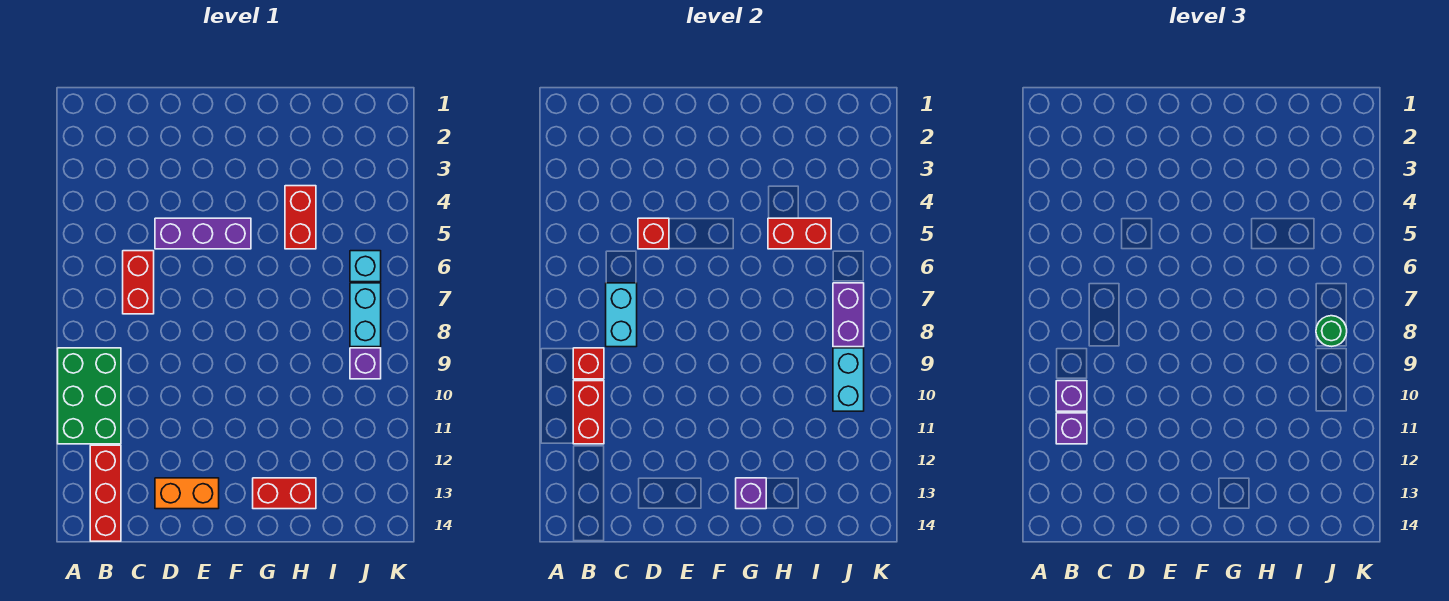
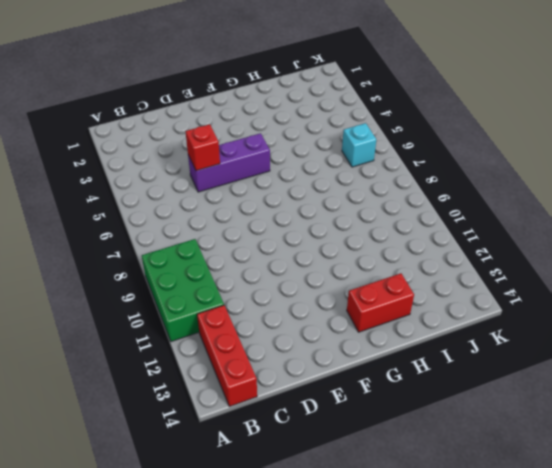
none -> red 1x2 brick [123,251,154,314]
none -> orange 1x2 brick [155,478,219,509]
none -> red 1x2 brick [285,186,316,249]

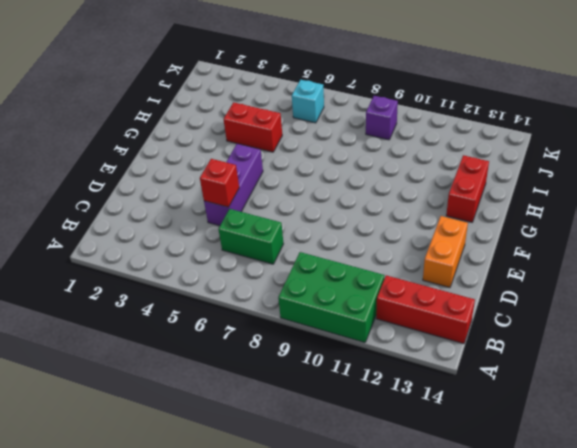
green 1x2 brick [219,209,283,264] -> red 1x2 brick [123,251,154,314]
none -> cyan 1x2 brick [350,283,381,347]
none -> red 1x1 brick [573,348,604,379]
none -> red 1x2 brick [573,381,604,444]

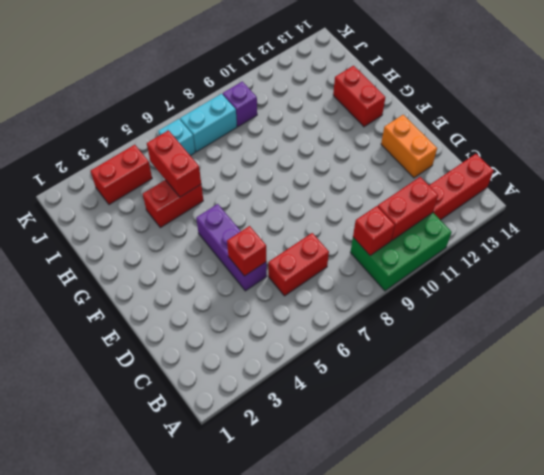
red 1x2 brick [91,145,152,205] -> none
none -> cyan 1x2 brick [606,283,637,347]
none -> purple 1x1 brick [736,478,766,509]
none -> purple 1x2 brick [833,283,864,347]

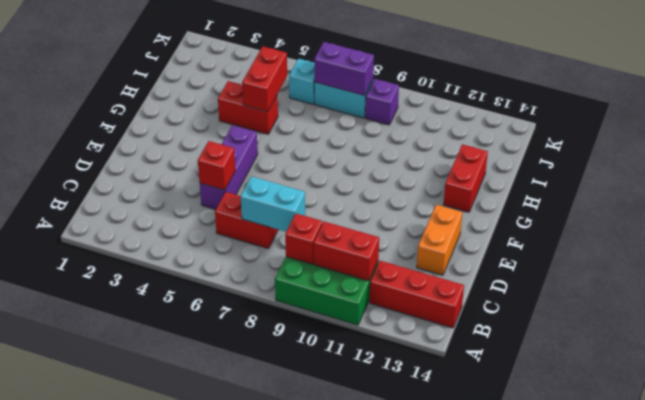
none -> purple 1x1 brick [736,478,766,509]
none -> cyan 1x2 brick [833,348,864,411]
none -> purple 1x1 brick [1056,381,1087,411]

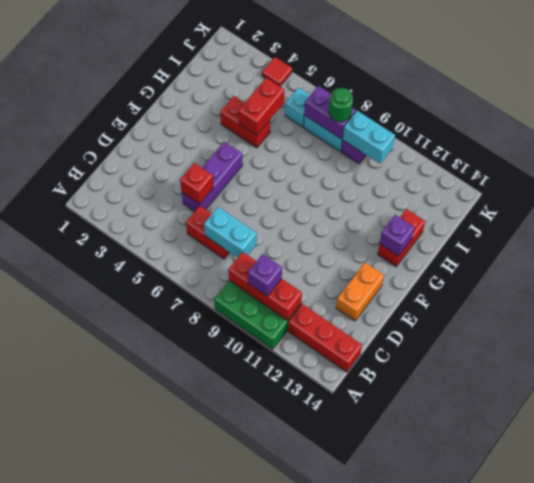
red 1x1 tile [262,57,292,86] -> none
none -> purple 1x1 brick [1056,413,1087,444]

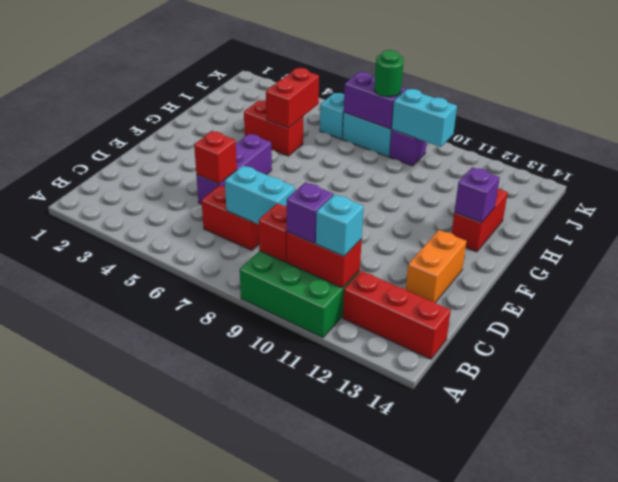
cyan 1x1 brick [316,194,364,256] -> purple 1x1 brick [1056,413,1087,444]

